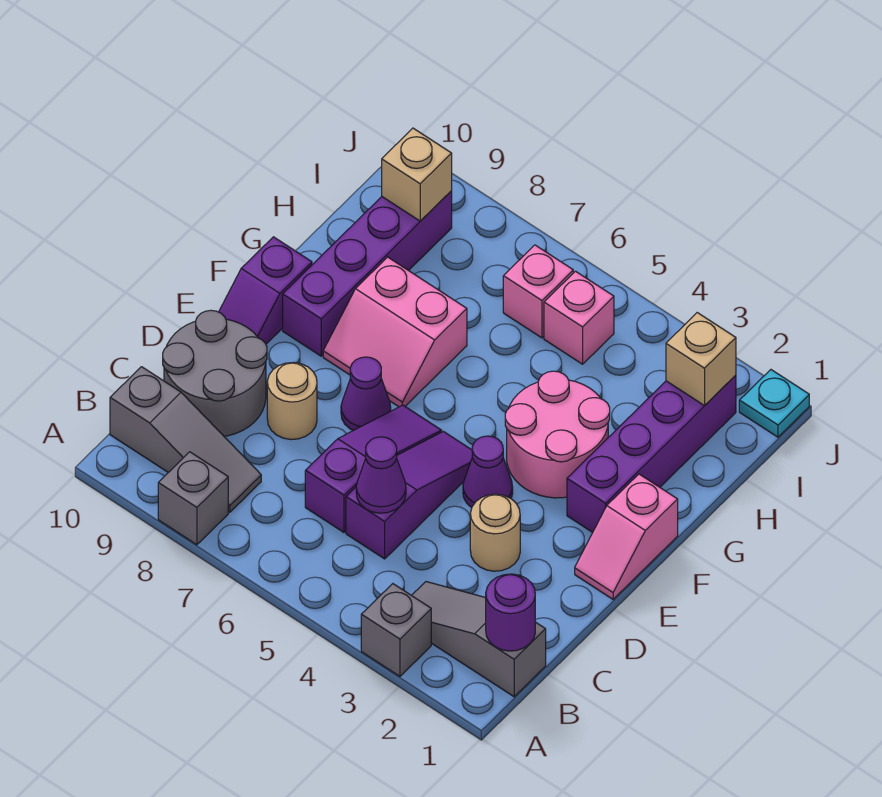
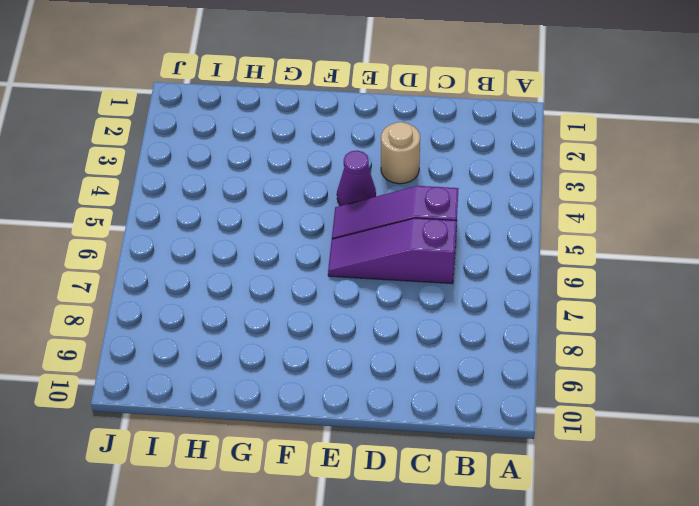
none -> grey 1x1 brick [361,584,431,676]
none -> grey 1x1 brick [158,452,228,545]
none -> grey 1x3 slope [412,582,546,697]

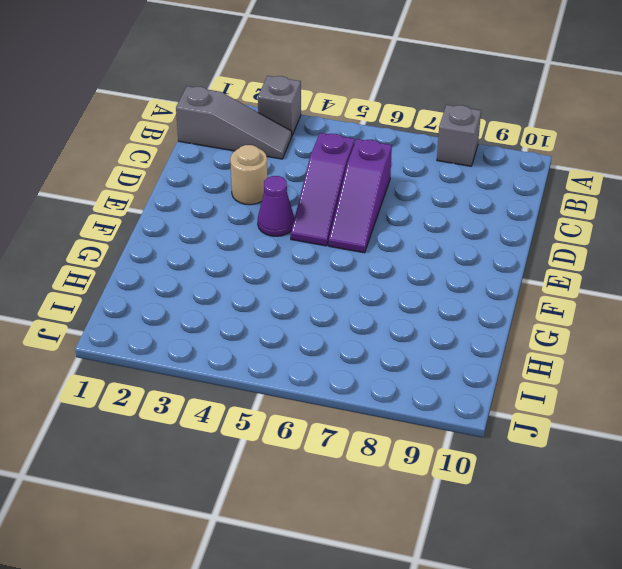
none -> grey 1x3 slope [110,367,261,512]
none -> grey 2x2 round brick [163,310,267,436]
none -> tan 1x1 round brick [267,362,317,440]

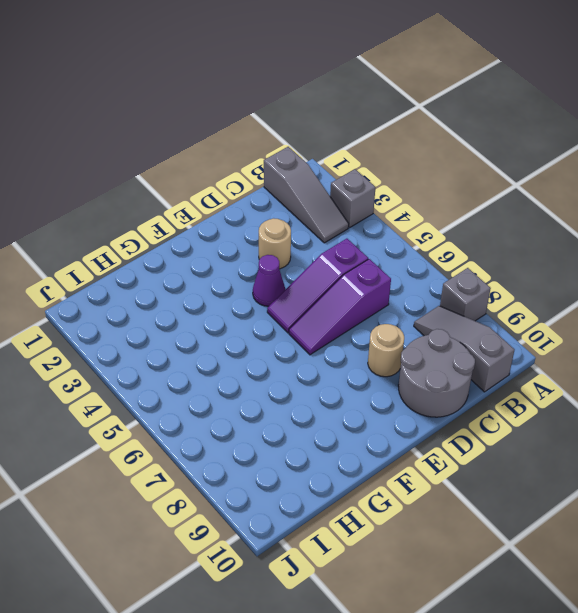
none -> pink 1x2 slope [575,474,678,599]
none -> purple 1x1 cone [341,357,391,431]
none -> purple 1x2 slope [219,237,312,344]

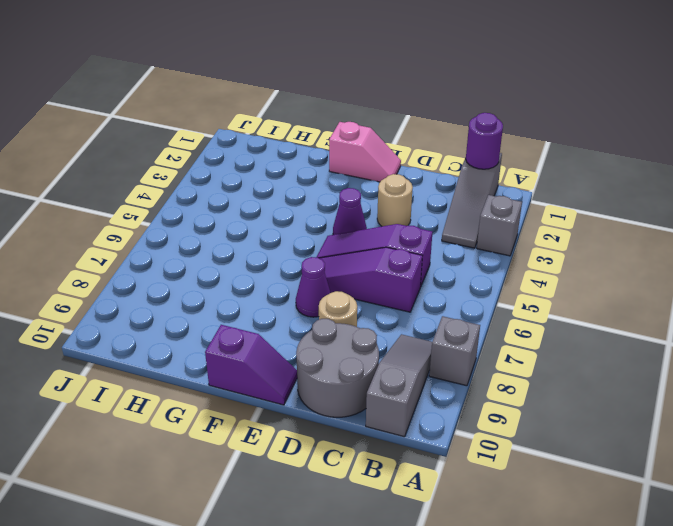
none -> purple 1x4 brick [567,375,736,532]
none -> pink 2x2 round brick [505,371,610,498]
none -> pink 2x2 slope [323,257,467,407]

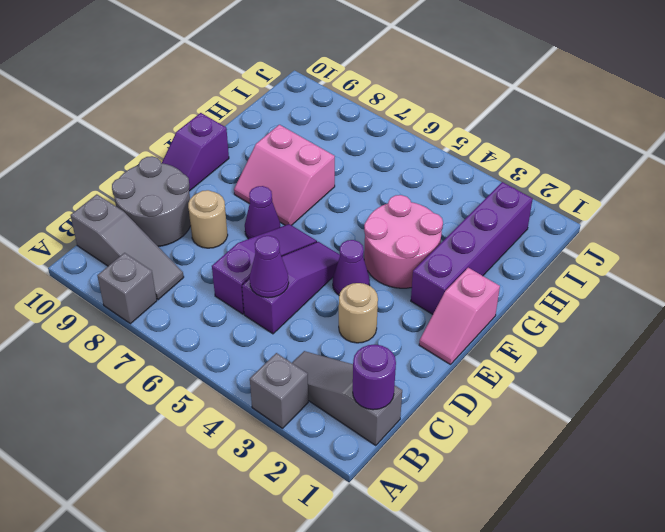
none -> purple 1x4 brick [283,191,452,356]
none -> pink 1x1 brick [544,271,614,364]
none -> pink 1x1 brick [503,245,573,338]

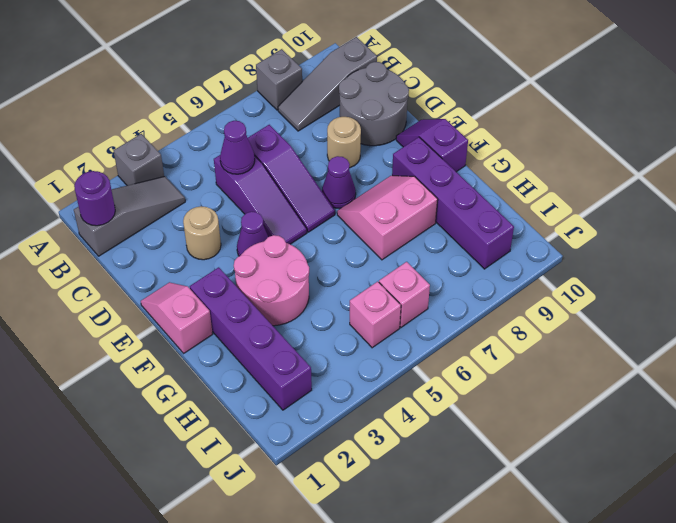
none -> cyan 1x1 plate [739,370,809,437]
none -> tan 1x1 brick [666,313,736,406]
none -> tan 1x1 brick [382,128,452,221]

